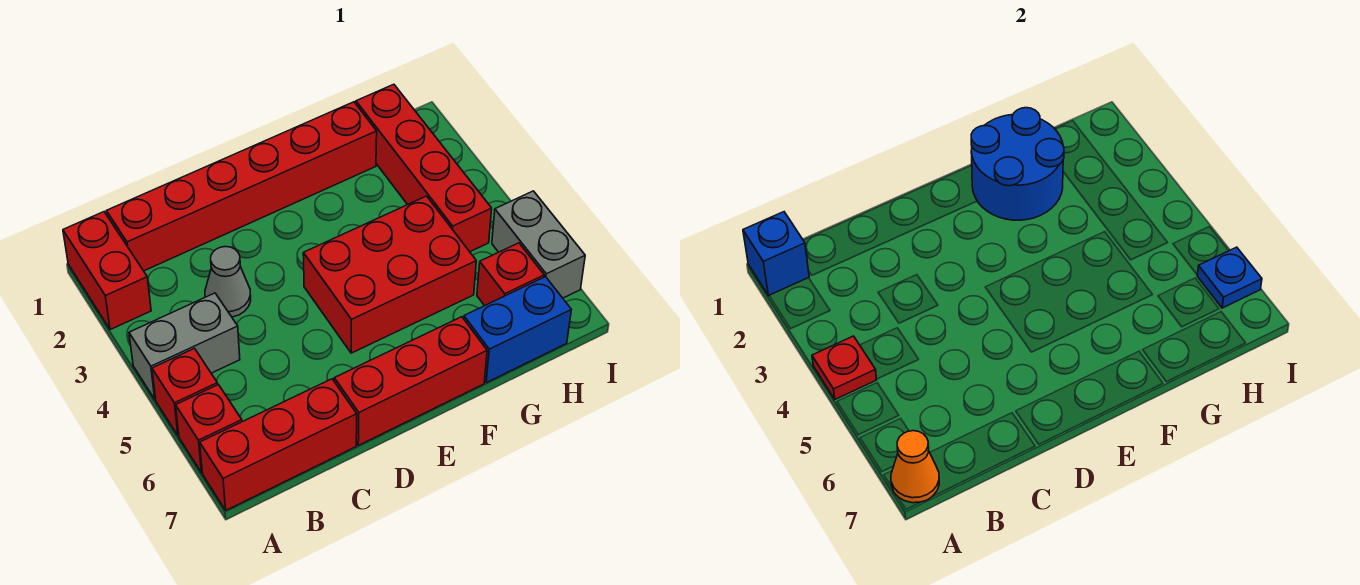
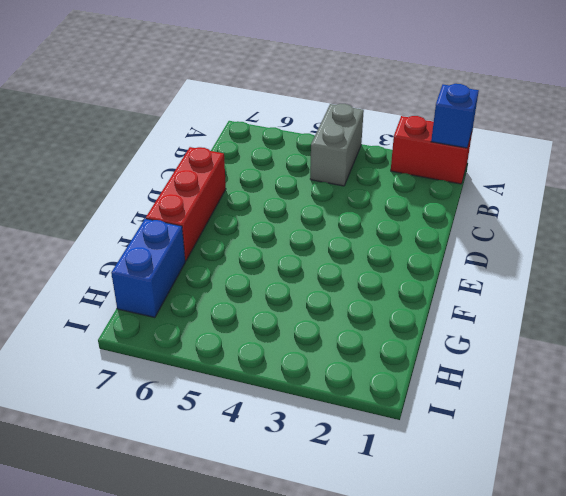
none -> red 1x1 brick [152,349,218,436]
none -> red 1x1 brick [176,385,242,473]
none -> red 1x3 brick [200,379,357,510]

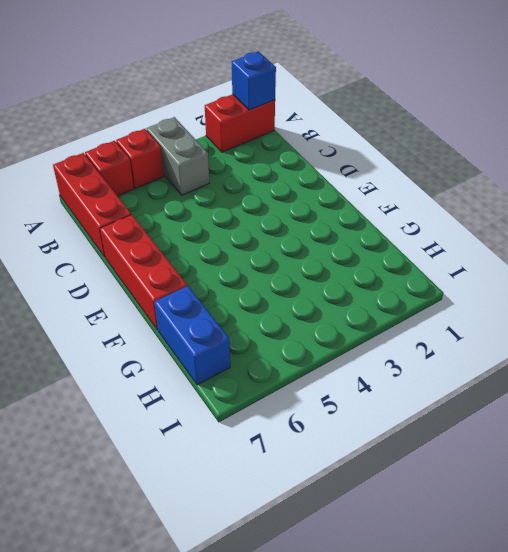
none -> red 1x6 brick [106,102,377,271]
none -> grey 1x1 cone [205,247,251,317]
none -> red 2x3 brick [303,196,476,353]

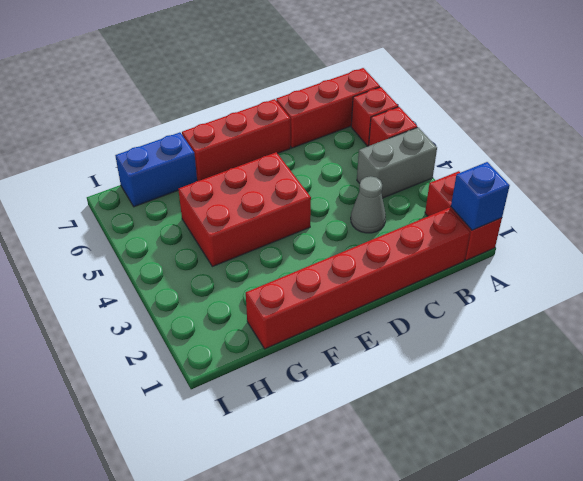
none -> red 1x4 brick [356,84,492,252]
none -> red 1x1 brick [477,243,544,306]
none -> grey 1x2 brick [492,191,585,298]

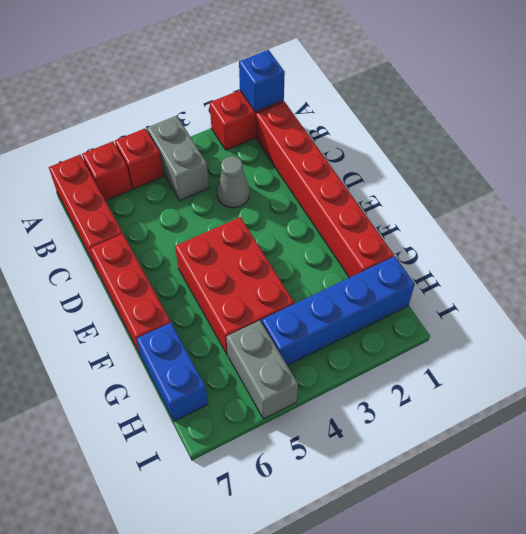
blue 1x4 brick [262,256,415,365] -> red 1x4 brick [356,84,492,252]
grey 1x2 brick [226,321,298,419] -> grey 1x2 brick turned to [492,191,585,298]
none -> red 1x1 brick [477,243,544,306]
none -> red 1x1 plate [812,336,877,399]
none -> orange 1x1 cone [891,431,939,503]

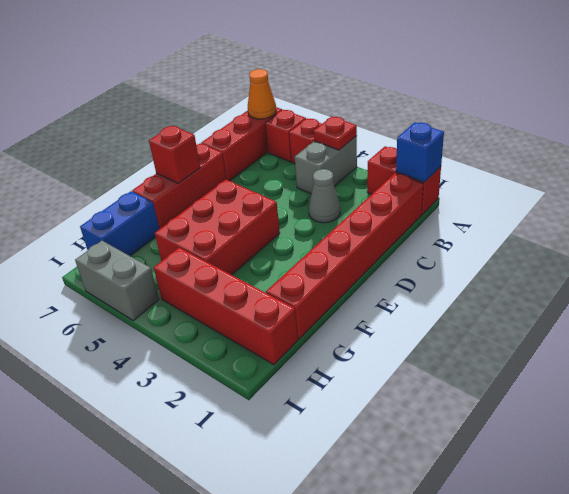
red 1x1 brick [149,126,200,184] -> red 1x1 brick moved to [477,243,544,306]
none -> blue 2x2 round brick [971,108,1064,220]
none -> blue 1x1 plate [1197,247,1262,308]

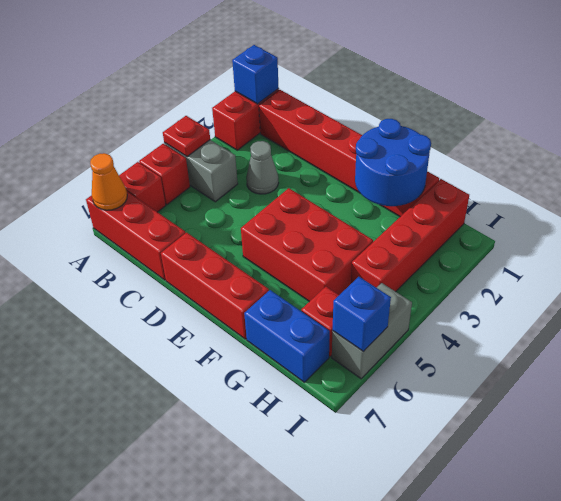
blue 1x1 brick [333,277,391,352] -> blue 1x1 plate [1197,247,1262,308]

